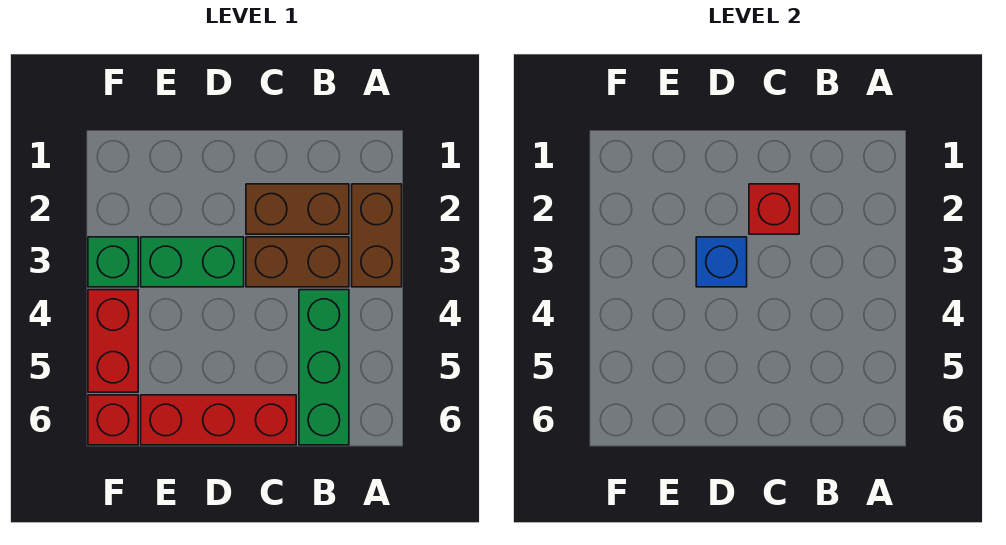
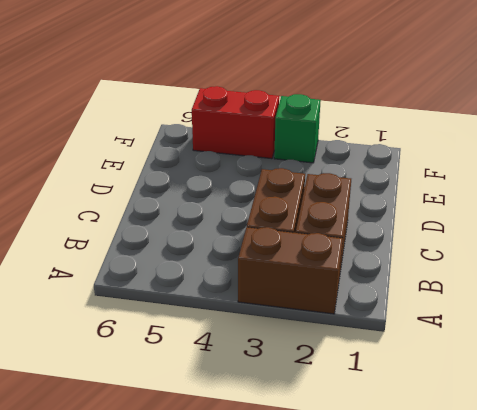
none -> green 1x3 brick [299,290,349,445]
none -> red 1x3 brick [141,395,296,445]

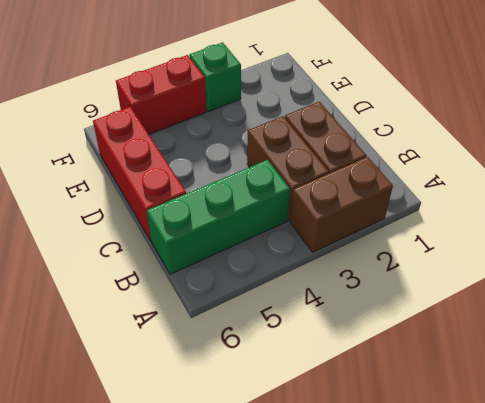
none -> green 1x2 brick [141,237,244,287]
none -> red 1x1 brick [88,395,138,445]

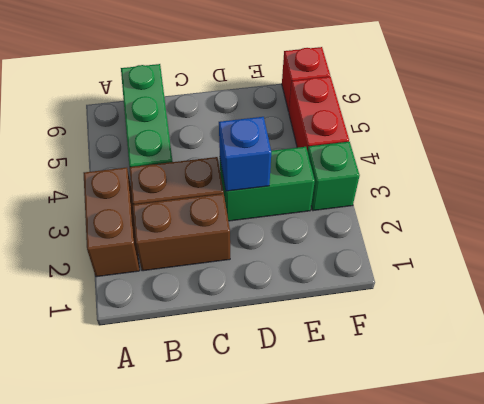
none -> red 1x3 brick [141,395,296,445]
none -> red 1x1 brick [749,184,799,234]

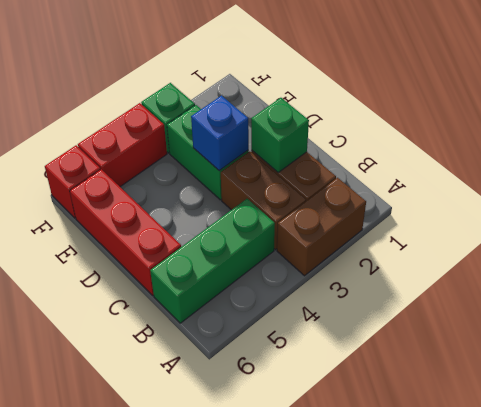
green 1x1 brick [251,98,309,172] -> red 1x1 brick [749,184,799,234]

